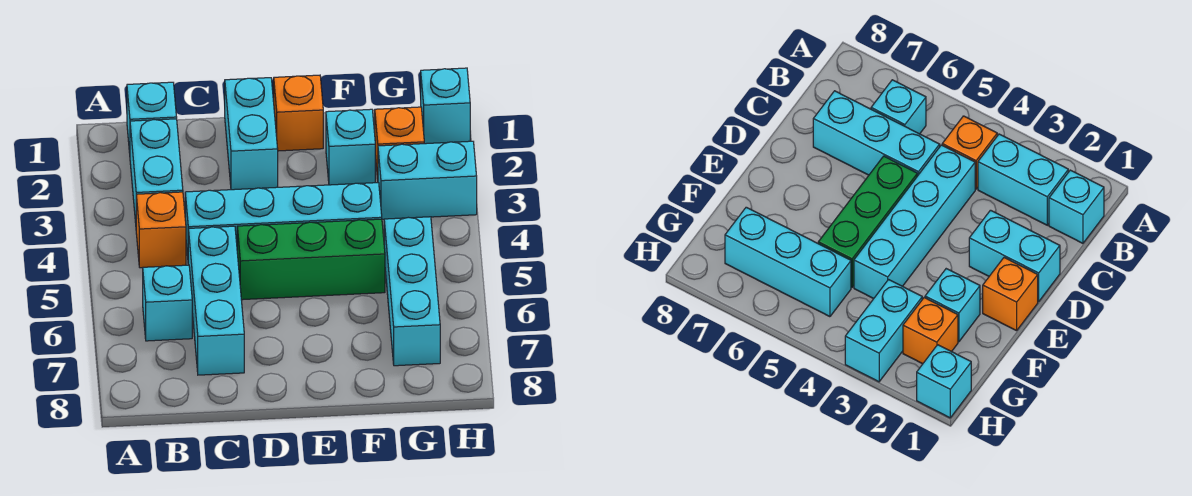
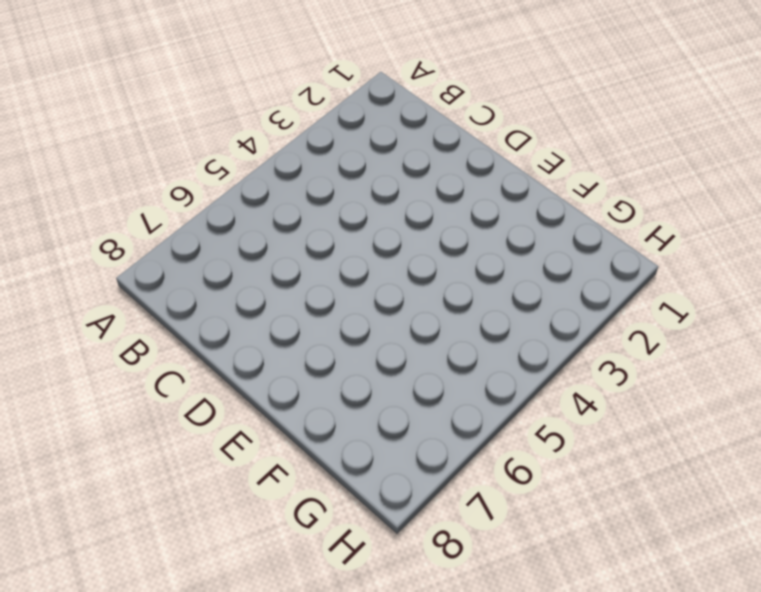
none -> cyan 1x1 brick [127,82,177,153]
none -> cyan 1x2 brick [130,119,183,223]
none -> orange 1x1 brick [136,192,186,268]

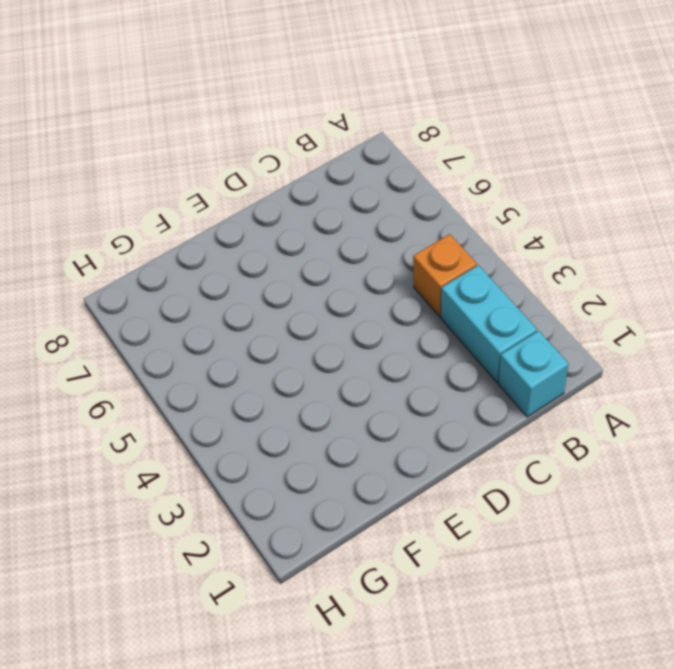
none -> cyan 1x1 brick [143,265,192,341]
none -> cyan 1x4 brick [185,183,382,256]
none -> cyan 1x3 brick [188,226,244,375]

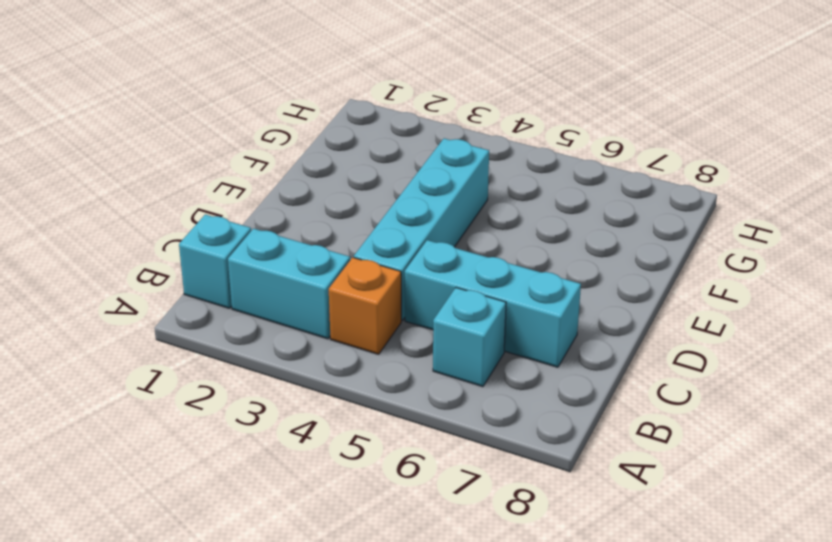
none -> cyan 1x2 brick [225,78,278,190]
none -> green 1x3 brick [237,219,385,300]
none -> orange 1x1 brick [274,75,323,151]

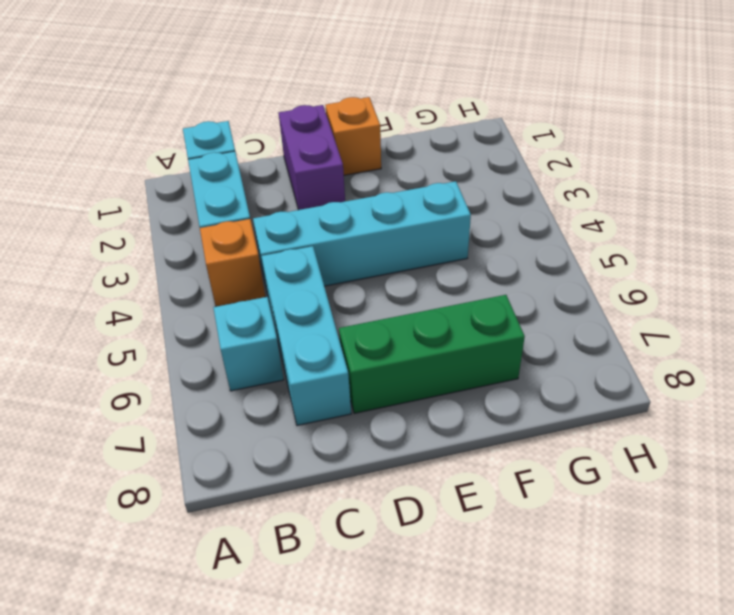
purple 1x2 brick [279,105,345,210] -> cyan 1x2 brick [225,78,278,190]
green 1x3 brick [339,295,525,413] -> green 1x3 brick moved to [237,219,385,300]
none -> cyan 1x1 brick [326,109,375,185]
none -> orange 1x1 brick [375,107,424,179]
none -> cyan 1x2 brick [378,141,477,219]

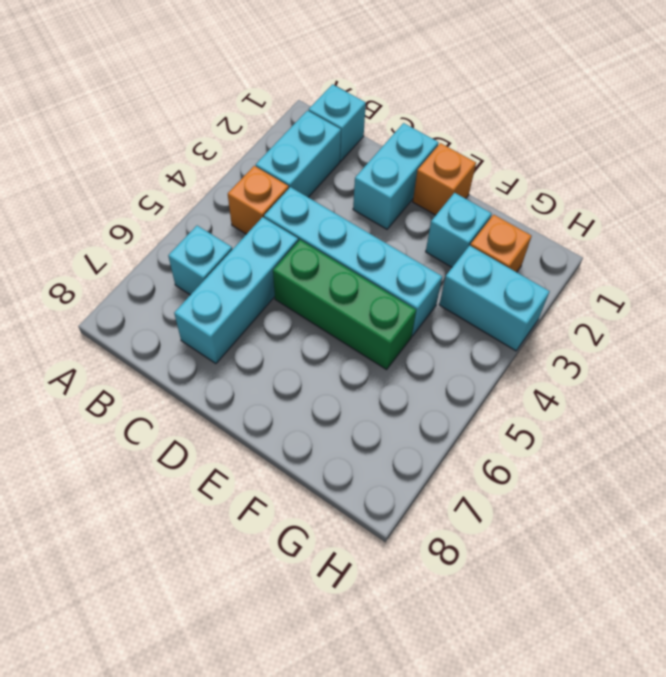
none -> cyan 1x3 brick [384,217,440,366]
none -> cyan 1x1 brick [421,68,470,144]

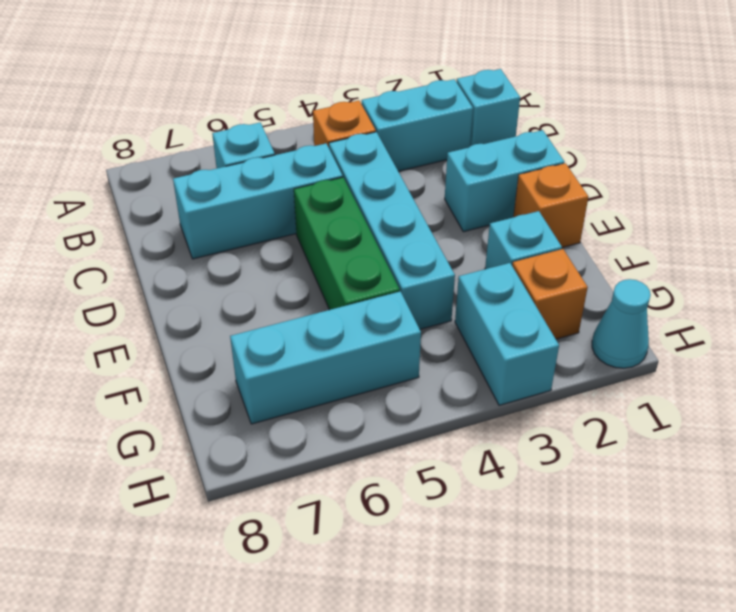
cyan 1x1 cone [592,279,651,368] -> cyan 1x1 brick [421,68,470,144]

